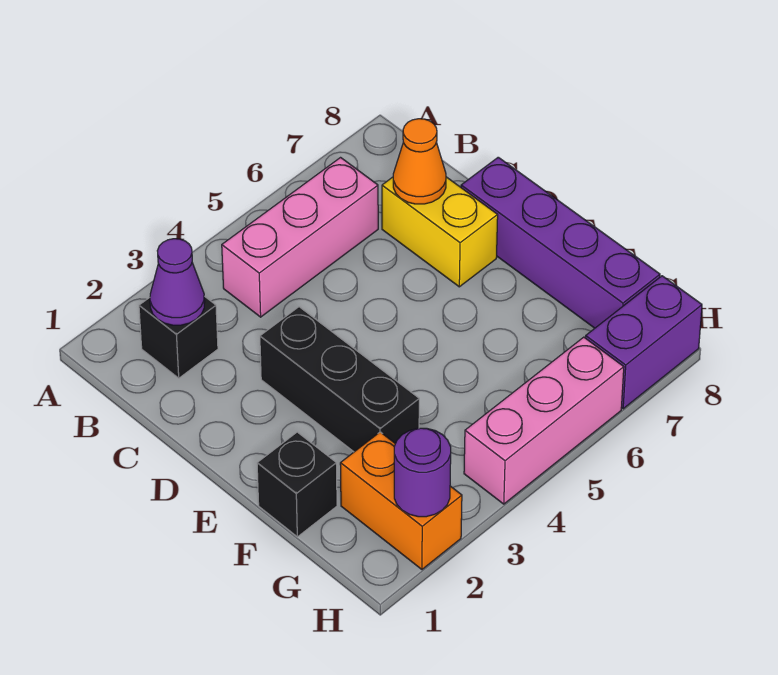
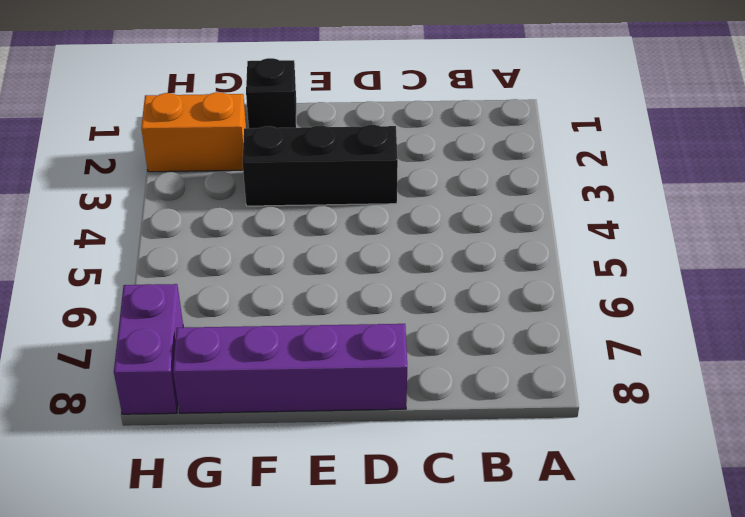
none -> black 1x1 brick [139,296,218,378]
none -> pink 1x3 brick [222,158,378,317]
none -> yellow 1x2 brick [382,177,498,287]

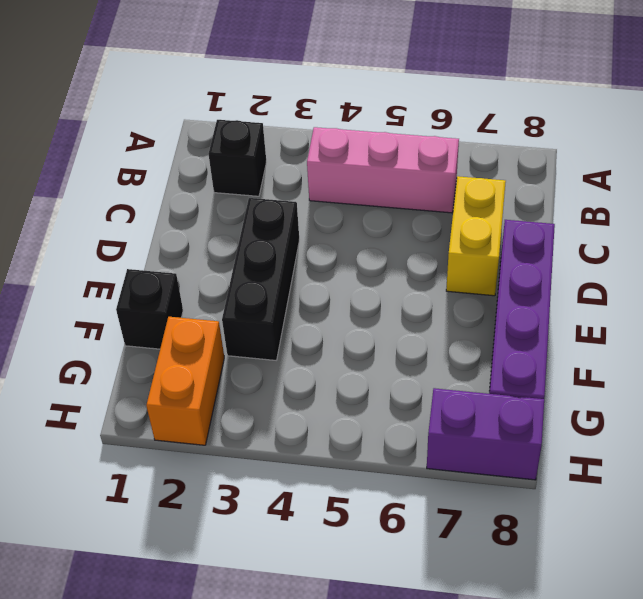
none -> pink 1x3 brick [464,337,624,504]
none -> purple 1x1 cone [150,239,205,325]
none -> orange 1x1 cone [393,119,446,204]

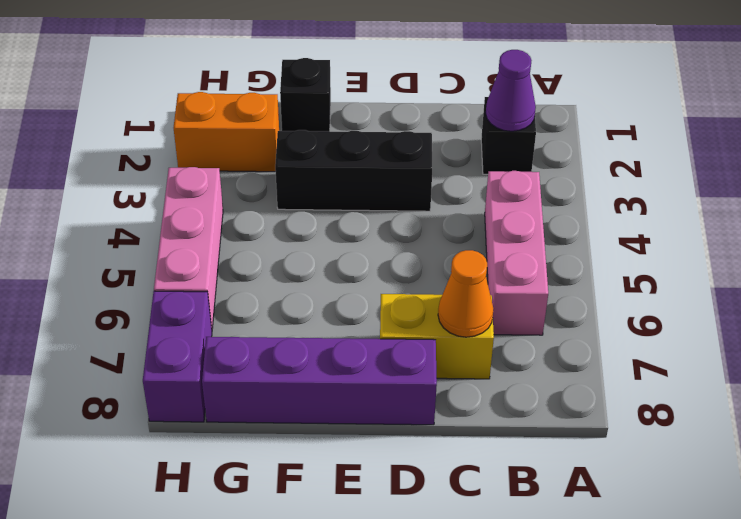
none -> purple 1x1 round brick [394,428,451,517]

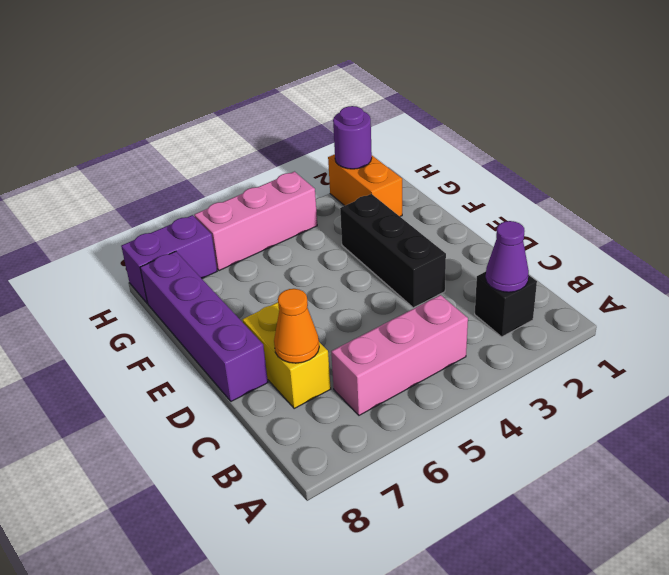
none -> black 1x1 brick [257,432,337,537]

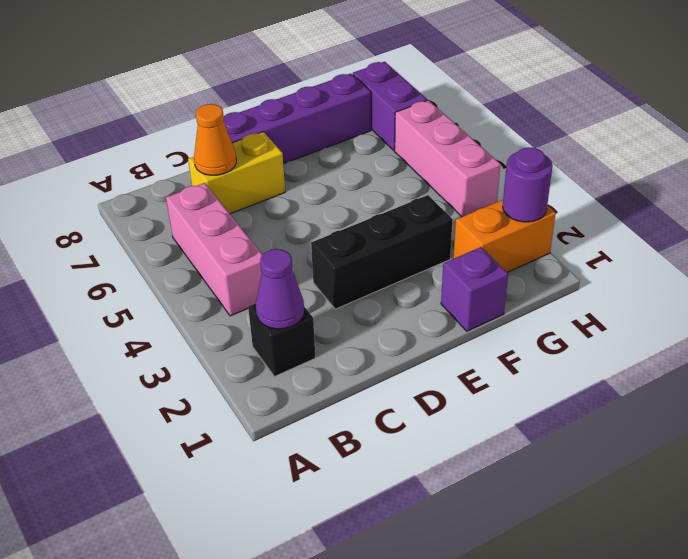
purple 1x1 brick [441,247,508,331] -> black 1x1 brick [257,432,337,537]

